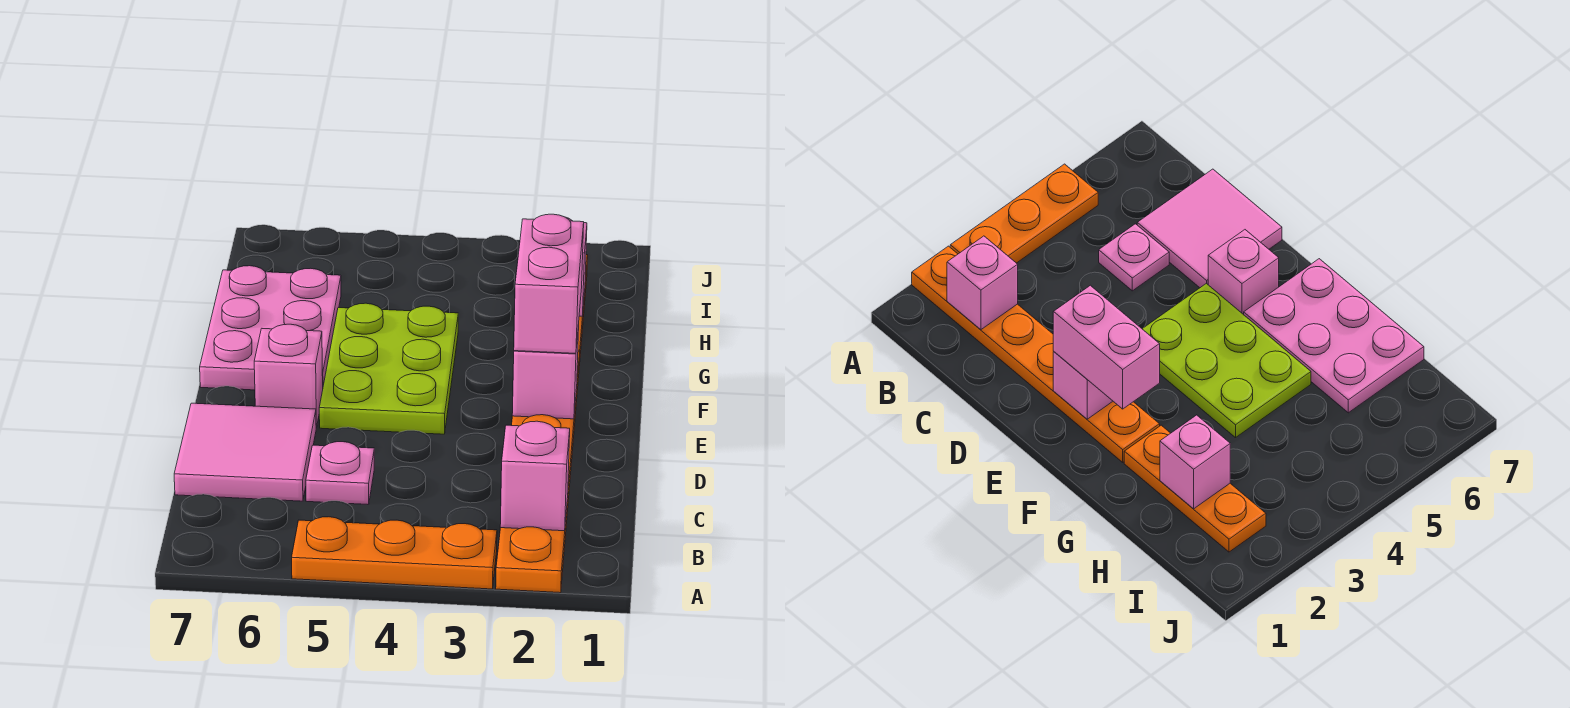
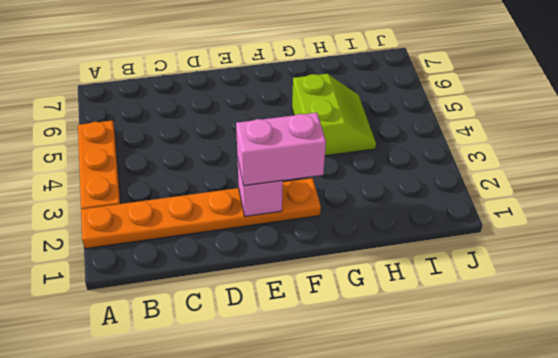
lime 2x2 slope [292,74,376,156] -> lime 2x3 plate [319,303,458,434]
none -> pink 1x1 plate [306,442,374,505]
none -> pink 2x2 tile [174,403,316,501]
none -> pink 1x1 brick [254,324,323,428]

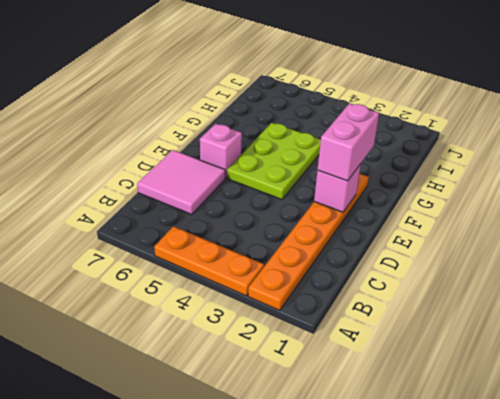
none -> pink 1x1 plate [306,442,374,505]
none -> pink 2x3 plate [200,266,341,390]
none -> orange 1x3 plate [1124,425,1266,552]

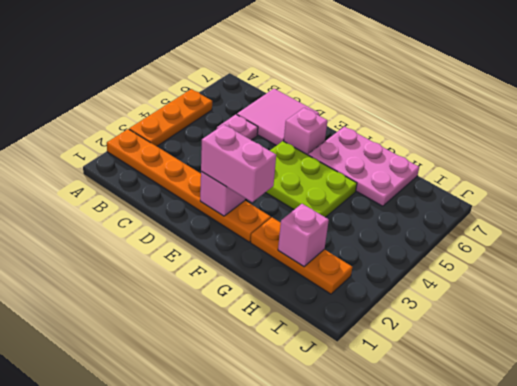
none -> pink 1x1 brick [500,421,570,531]

